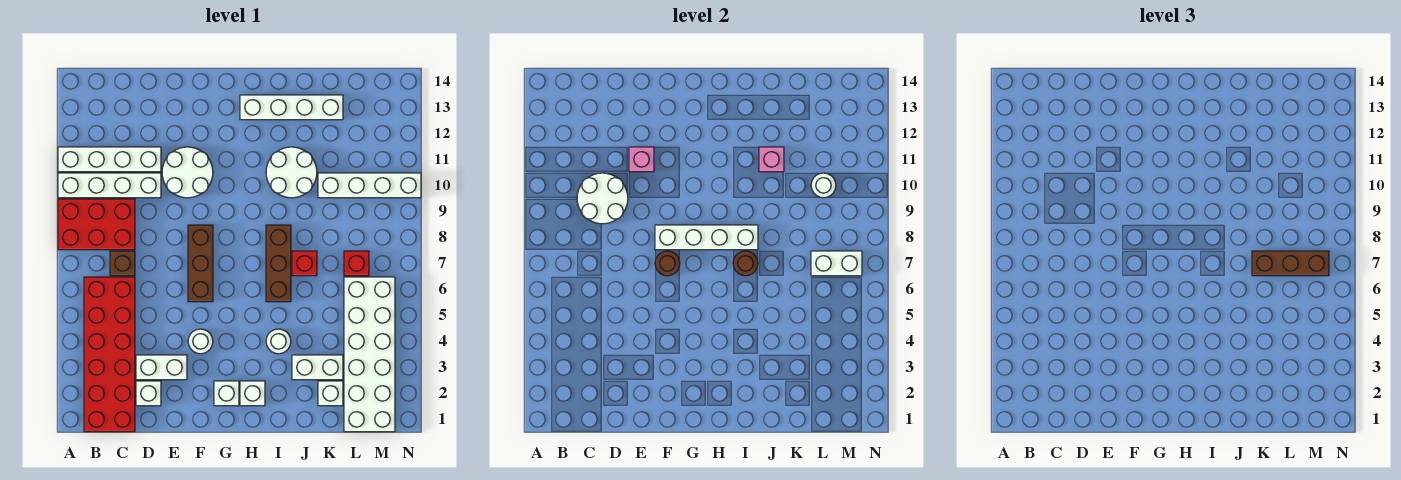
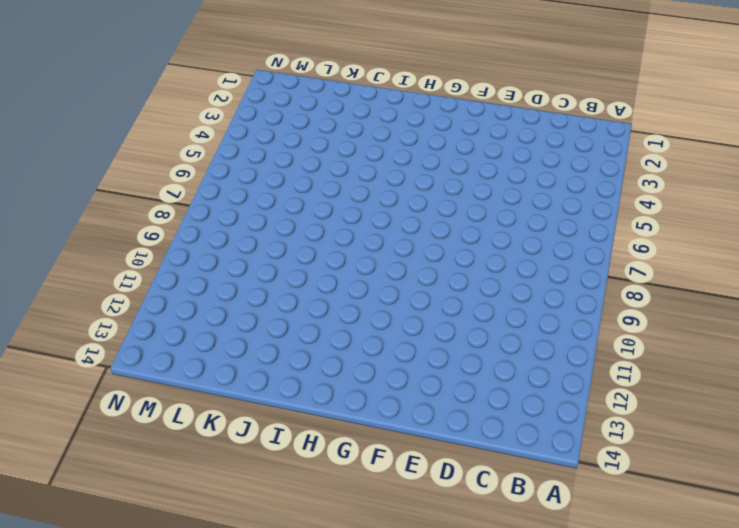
none -> red 2x3 brick [58,199,135,250]
none -> white 1x4 brick [58,173,161,198]
none -> white 1x4 brick [58,147,161,172]
none -> red 2x6 brick [84,277,135,432]

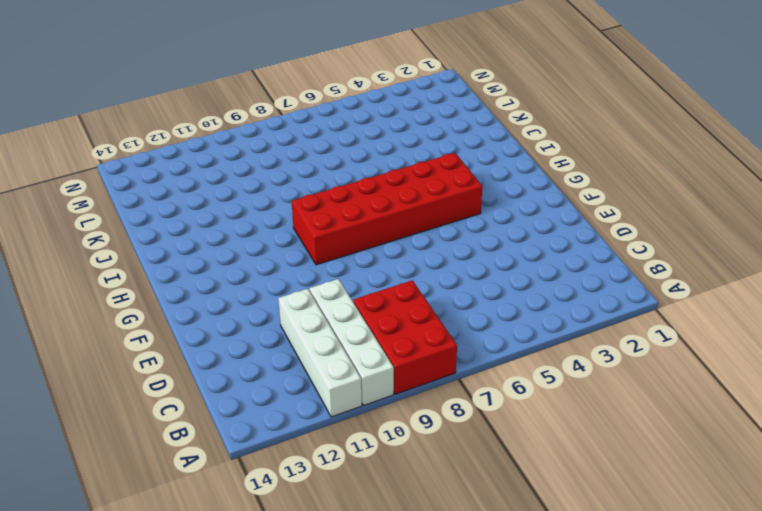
red 2x6 brick [292,153,482,265] -> red 2x6 brick moved to [84,277,135,432]
none -> brown 1x1 brick [110,251,135,276]
none -> white 1x1 brick [136,381,161,406]
none -> white 1x2 brick [136,355,187,380]
none -> white 2x2 round brick [162,147,213,198]

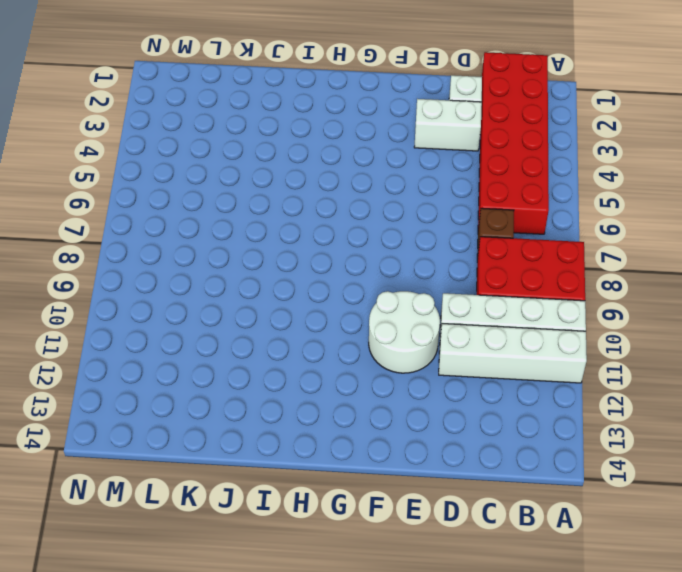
none -> white 1x1 round brick [188,329,213,354]
none -> brown 1x3 brick [188,225,213,302]
none -> white 1x1 brick [214,381,239,406]
none -> white 1x1 brick [240,381,265,406]

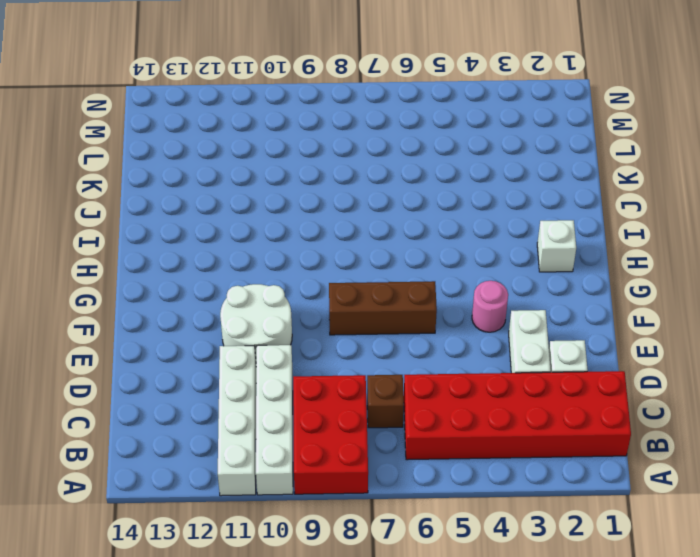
pink 1x1 round brick [472,281,508,332] -> white 1x1 round brick [188,329,213,354]
none -> white 1x1 brick [214,381,239,406]
none -> white 1x4 brick [240,95,343,120]
none -> white 1x1 round brick [266,329,291,354]
none -> brown 1x3 brick [266,225,291,302]

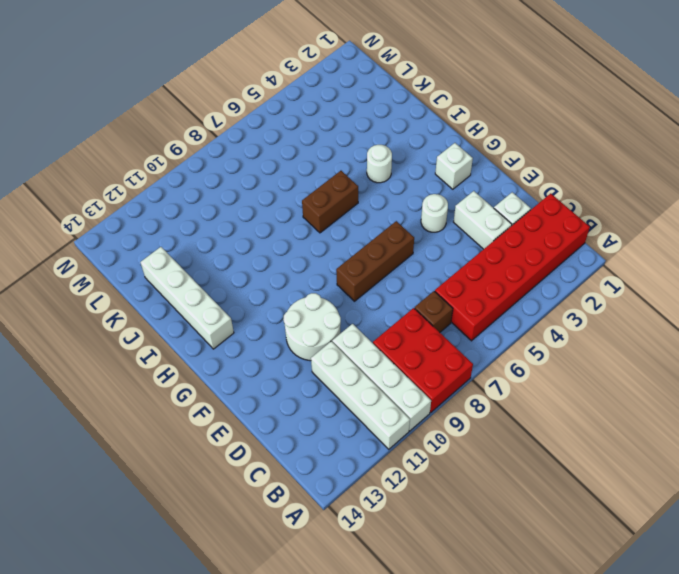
brown 1x2 brick [302,171,358,233] -> brown 1x3 brick [266,225,291,302]
none -> white 1x1 brick [240,381,265,406]
none -> white 2x2 round brick [266,147,317,198]
none -> white 1x2 brick [292,355,343,380]
none -> red 1x1 brick [292,251,317,276]

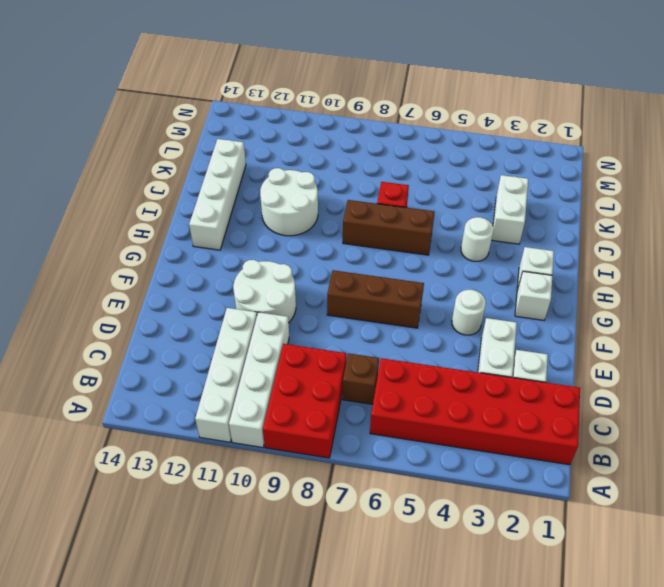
none -> white 1x1 brick [318,381,343,406]
none -> white 1x4 brick [318,173,421,198]
none -> white 2x6 brick [344,277,395,432]
none -> red 1x1 brick [344,251,369,276]

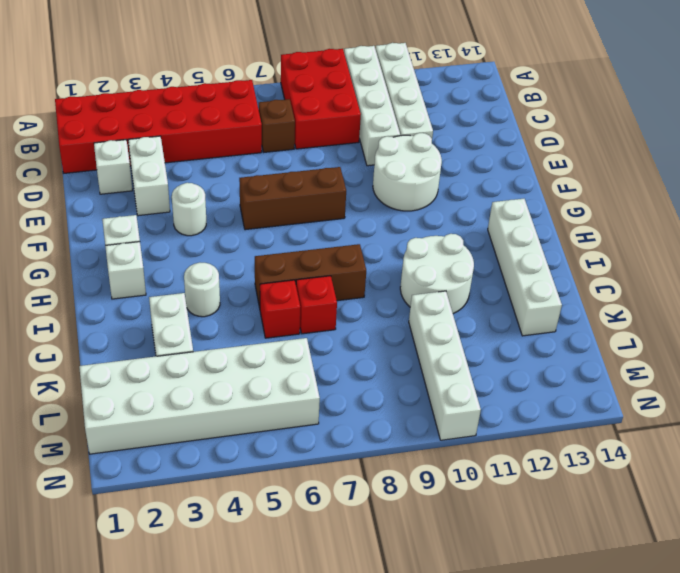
red 1x1 brick [260,280,300,338] -> red 1x1 brick moved to [344,251,369,276]
none -> white 1x1 brick [318,381,343,406]
none -> white 2x2 round brick [577,173,628,224]
none -> pink 1x1 brick [629,147,654,172]
none -> brown 1x1 round brick [655,251,680,276]

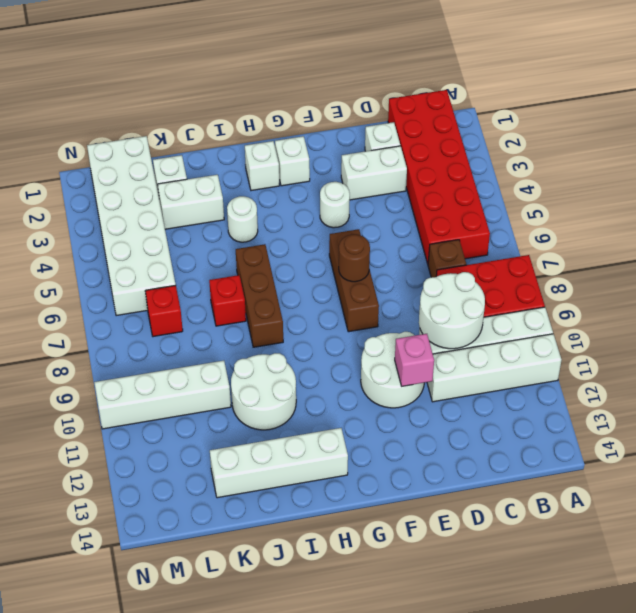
none -> white 1x4 brick [655,225,758,250]
none -> brown 1x1 round brick [733,251,758,276]
none -> pink 1x1 brick [759,147,784,172]
none -> white 1x2 brick [811,251,862,276]

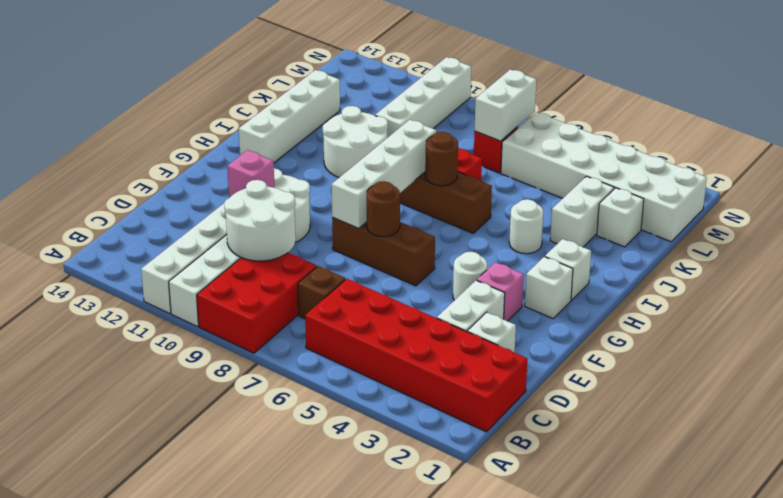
pink 1x1 brick [477,262,524,321] -> pink 1x1 brick moved to [759,147,784,172]
none -> white 1x1 round brick [811,173,836,198]
none -> brown 1x3 brick [1252,251,1329,276]

